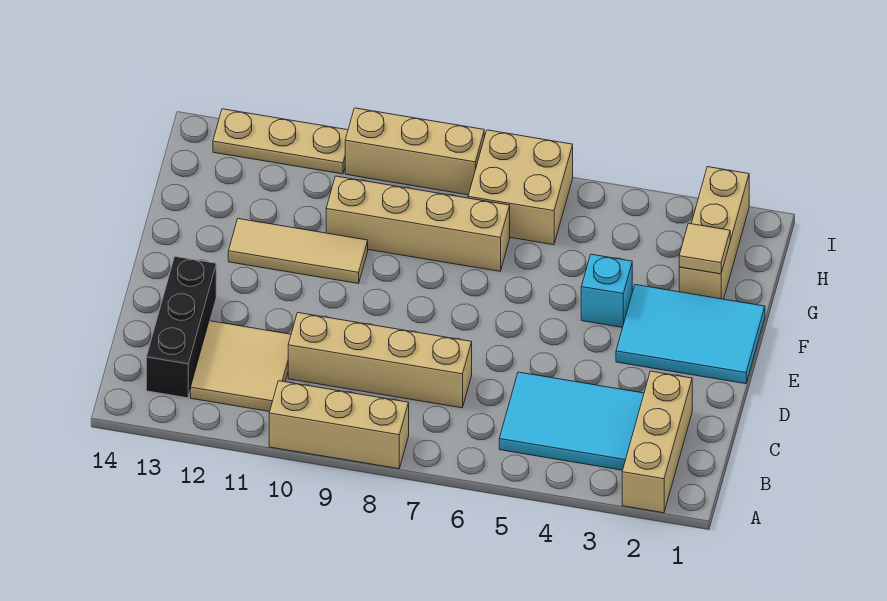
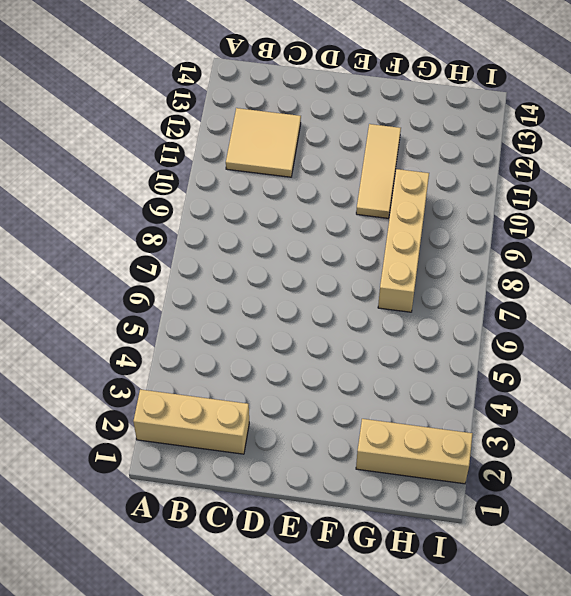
none -> tan 1x3 brick [269,381,409,469]
none -> cyan 2x3 tile [499,372,644,470]
none -> black 1x3 brick [146,257,216,398]

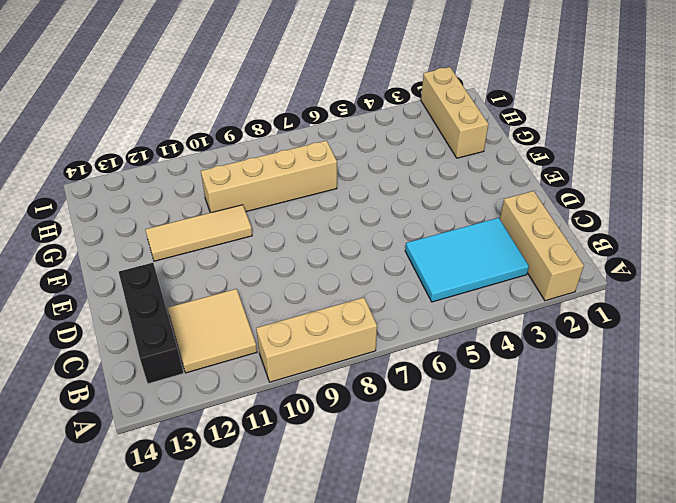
none -> tan 1x4 brick [288,313,472,408]
none -> cyan 2x3 tile [616,285,765,384]
none -> cyan 1x1 brick [581,254,632,328]

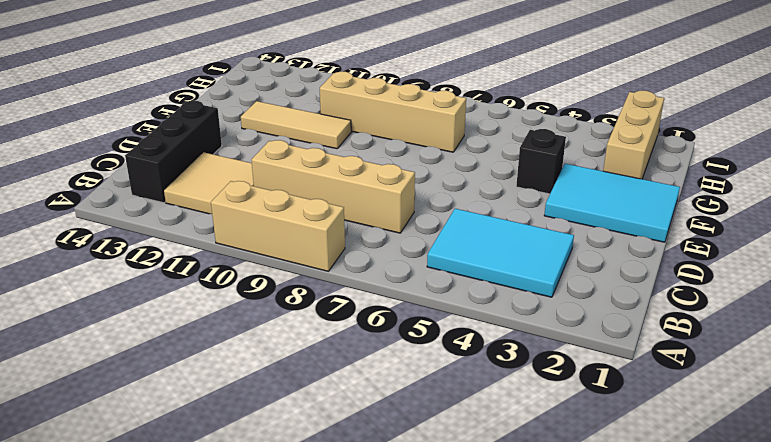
black 1x1 brick [516,129,566,194] -> cyan 1x1 brick [581,254,632,328]
none -> tan 1x3 brick [622,371,692,513]
none -> tan 2x2 brick [468,130,573,245]
none -> tan 1x3 brick [345,108,484,195]

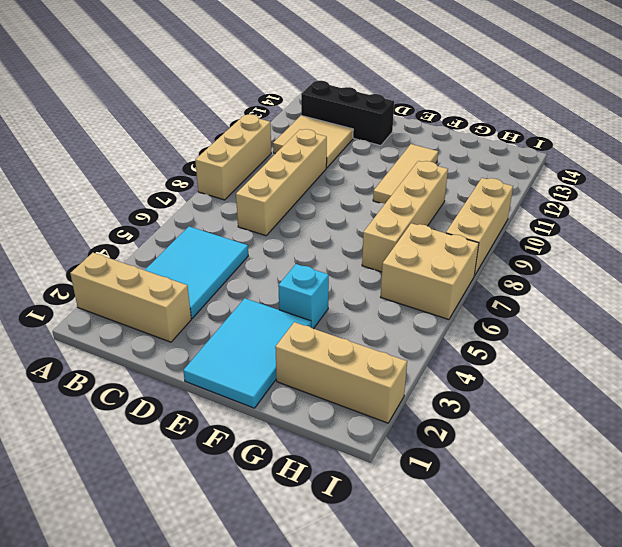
none -> tan 1x3 plate [213,109,348,174]
none -> tan 1x1 tile [679,223,730,274]

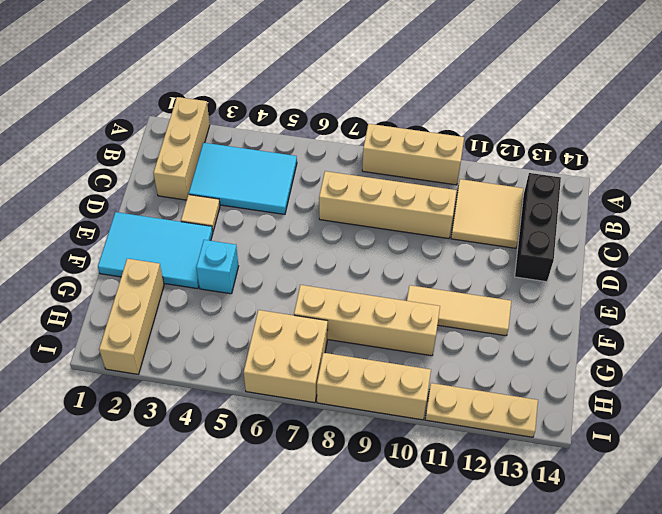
tan 1x1 tile [181,195,220,231] -> tan 1x1 tile moved to [679,223,730,274]

